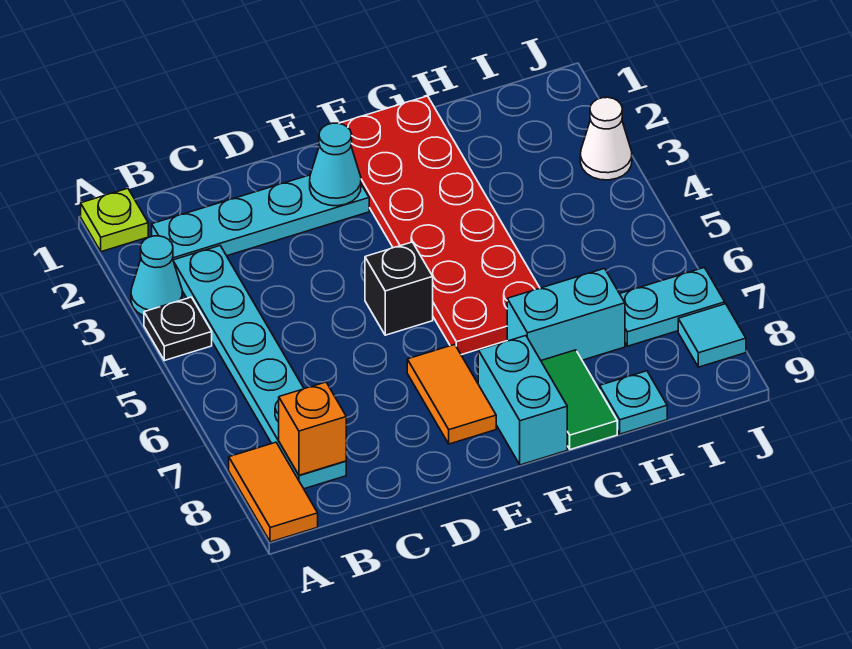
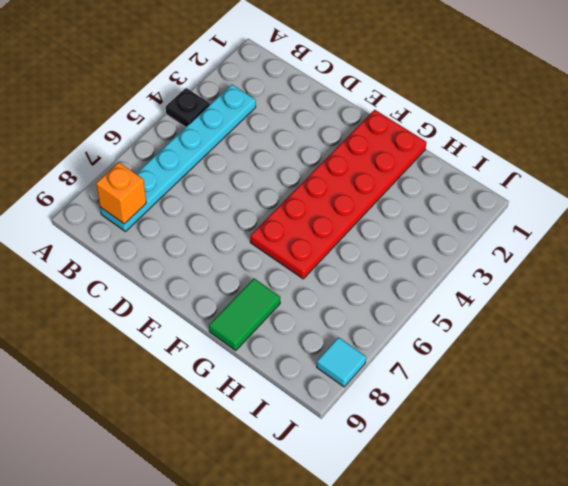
none -> lime 1x1 plate [81,188,148,252]
none -> cyan 1x1 cone [131,236,182,316]
none -> orange 1x2 tile [229,442,318,542]

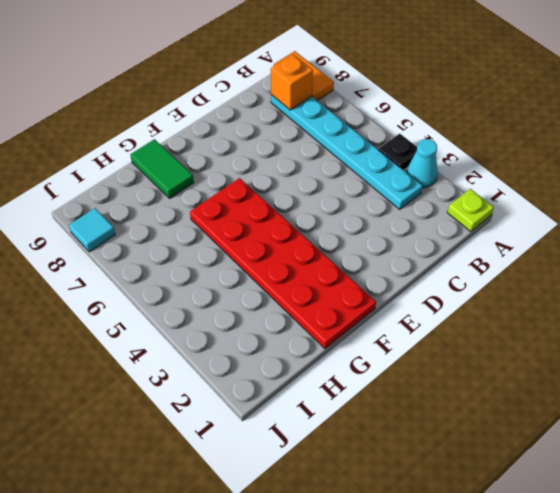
none -> cyan 1x4 plate [152,175,369,260]
none -> black 1x1 brick [365,242,433,335]
none -> orange 1x2 tile [407,344,496,444]

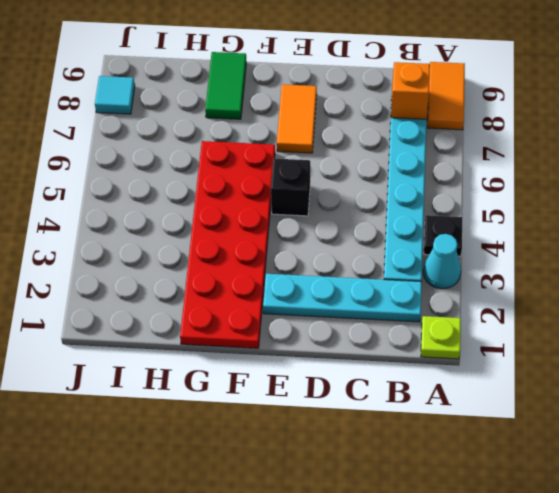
none -> cyan 1x2 brick [478,336,567,465]
none -> cyan 1x2 brick [507,269,625,360]
none -> cyan 1x1 plate [600,371,667,434]

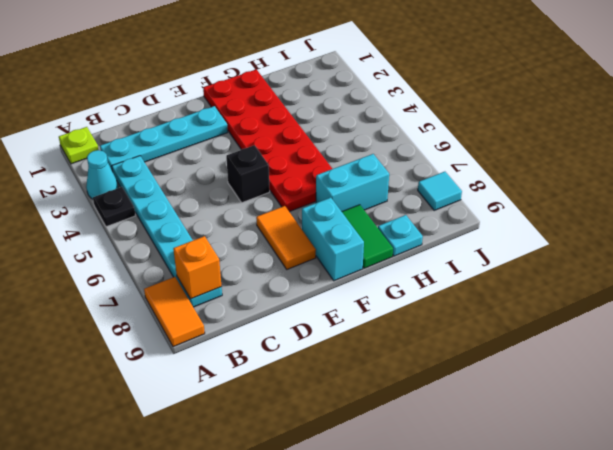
none -> cyan 1x2 plate [620,268,725,346]
none -> white 1x1 cone [580,97,632,180]
none -> cyan 1x1 cone [310,123,361,206]

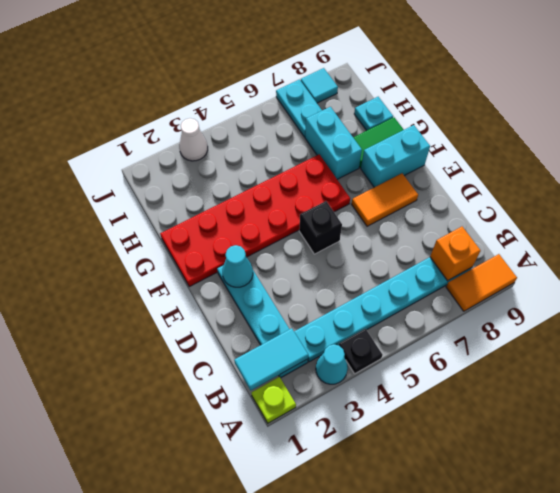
cyan 1x2 tile [234,328,308,390] -> none

